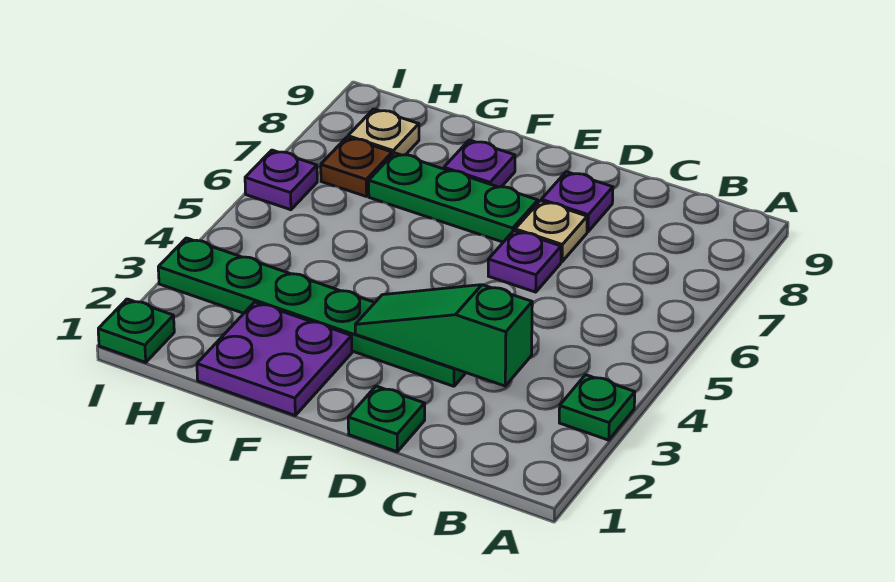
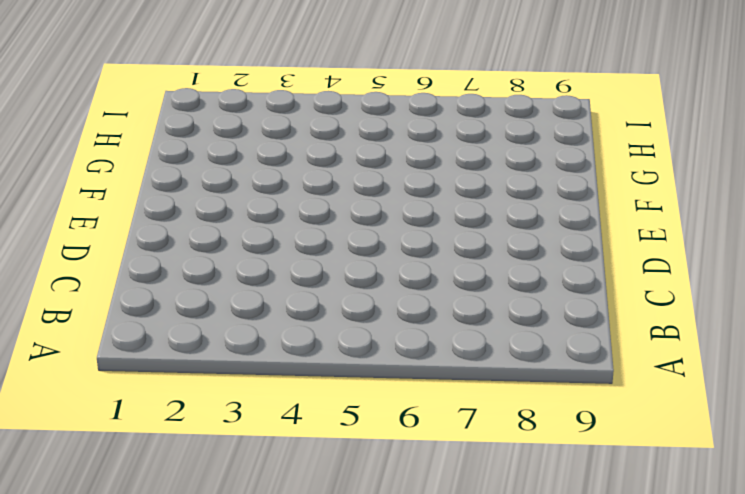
none -> green 1x1 plate [559,375,635,440]
none -> green 1x1 plate [348,386,425,452]
none -> green 1x6 plate [158,238,466,386]

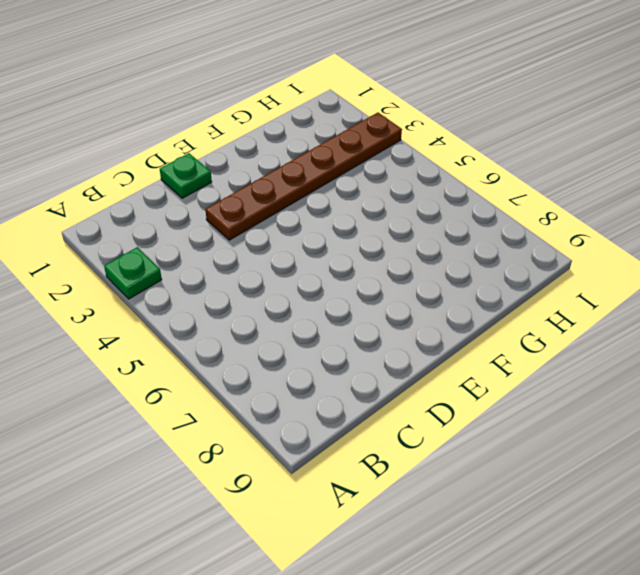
brown 1x6 plate [205,113,402,240] -> green 1x6 plate [158,238,466,386]
none -> purple 1x1 plate [488,231,561,292]
none -> tan 1x1 plate [515,201,587,262]
none -> purple 1x1 plate [541,172,613,232]

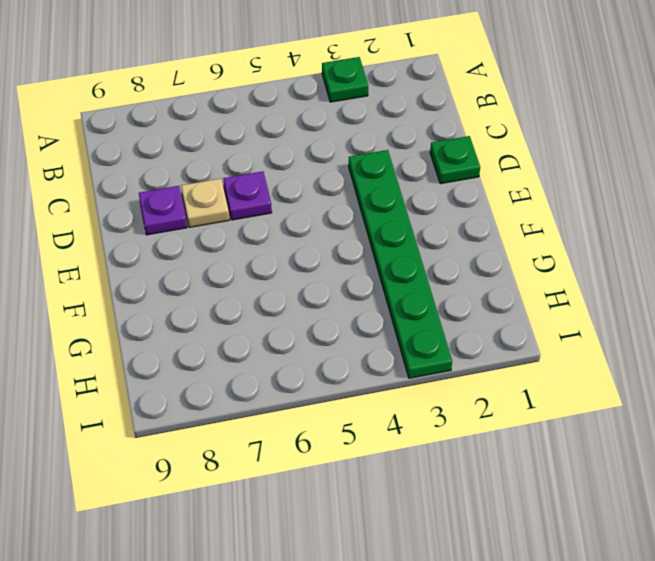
none -> green 1x3 plate [369,153,538,242]
none -> purple 2x2 plate [197,302,352,415]
none -> purple 1x1 plate [444,140,515,187]

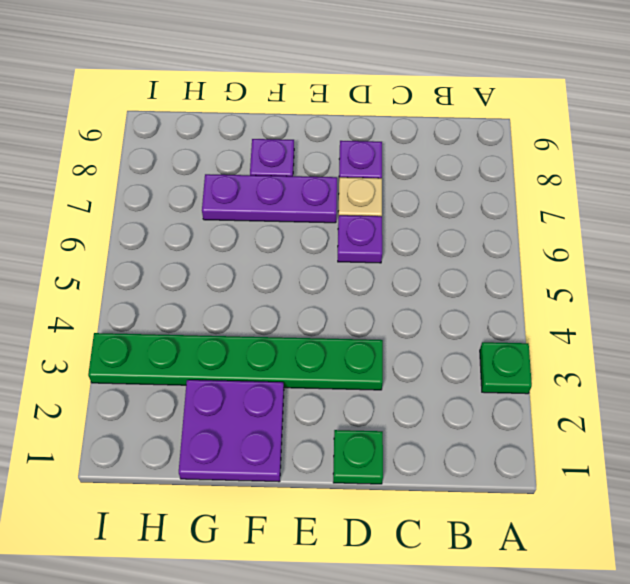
purple 1x3 plate [202,174,337,223] -> green 1x3 plate [369,153,538,242]
none -> brown 1x1 plate [321,137,392,197]
none -> tan 1x1 plate [348,109,419,155]
none -> green 1x1 plate [98,299,174,362]

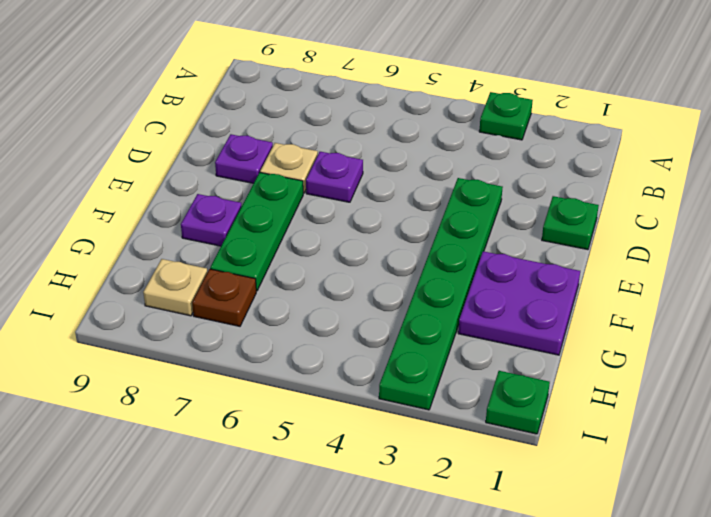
none -> purple 1x1 plate [245,150,317,210]
none -> green 1x3 slope [355,285,532,386]

